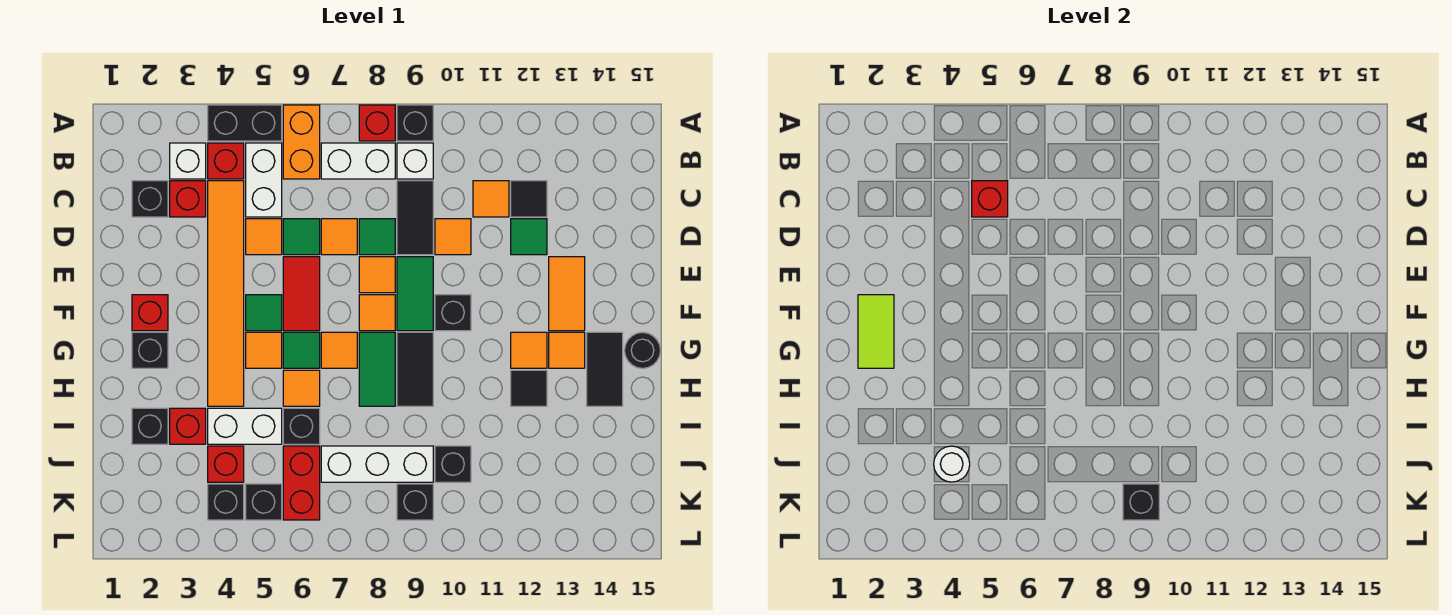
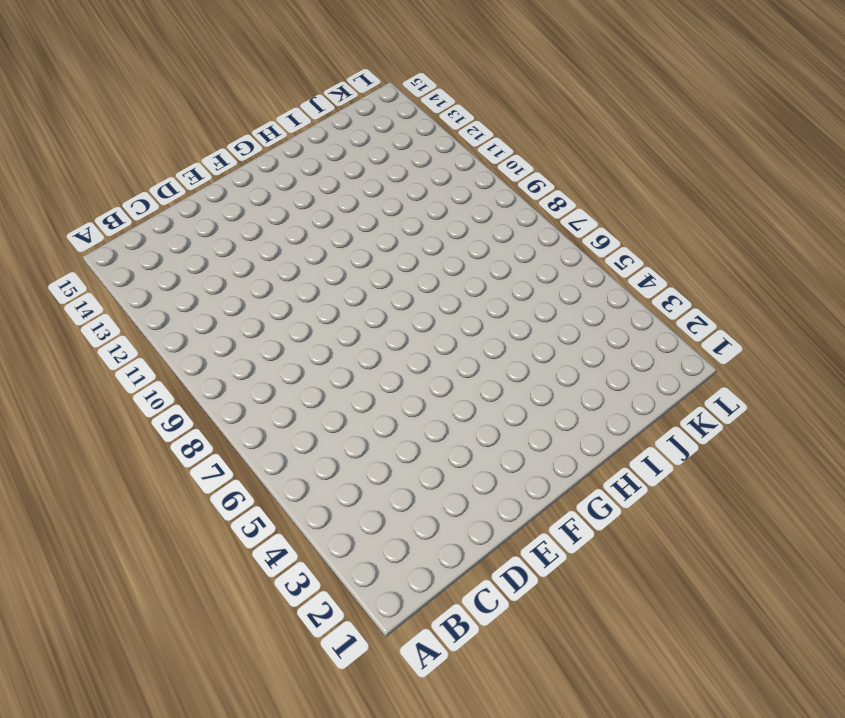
none -> black 1x2 brick [208,105,282,141]
none -> orange 1x2 brick [283,105,320,179]
none -> red 1x1 brick [359,105,395,141]
none -> black 1x1 brick [397,105,433,141]

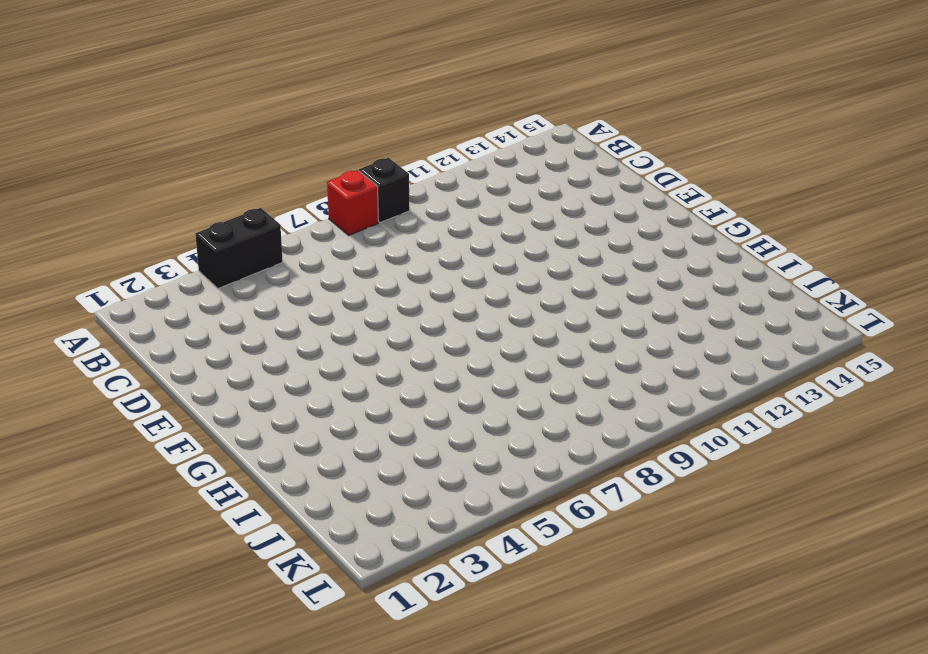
none -> orange 1x2 brick [283,105,320,179]
none -> white 1x1 brick [170,143,206,179]
none -> red 1x1 brick [208,143,244,179]
none -> white 1x2 brick [246,143,282,217]

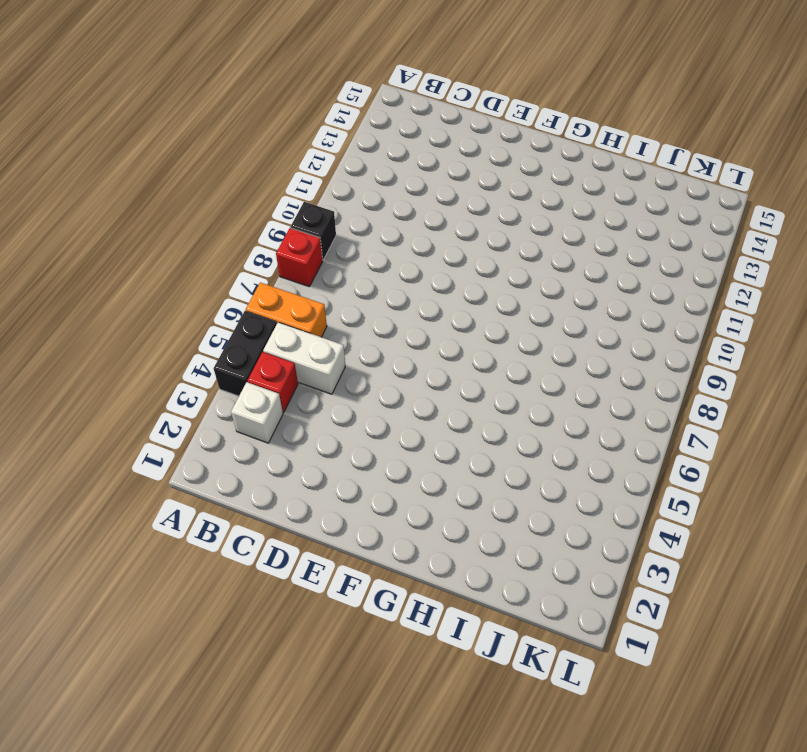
none -> white 1x2 brick [321,143,395,179]
none -> white 1x1 brick [397,143,433,179]
none -> black 1x1 brick [132,181,168,217]
none -> red 1x1 brick [170,181,206,217]

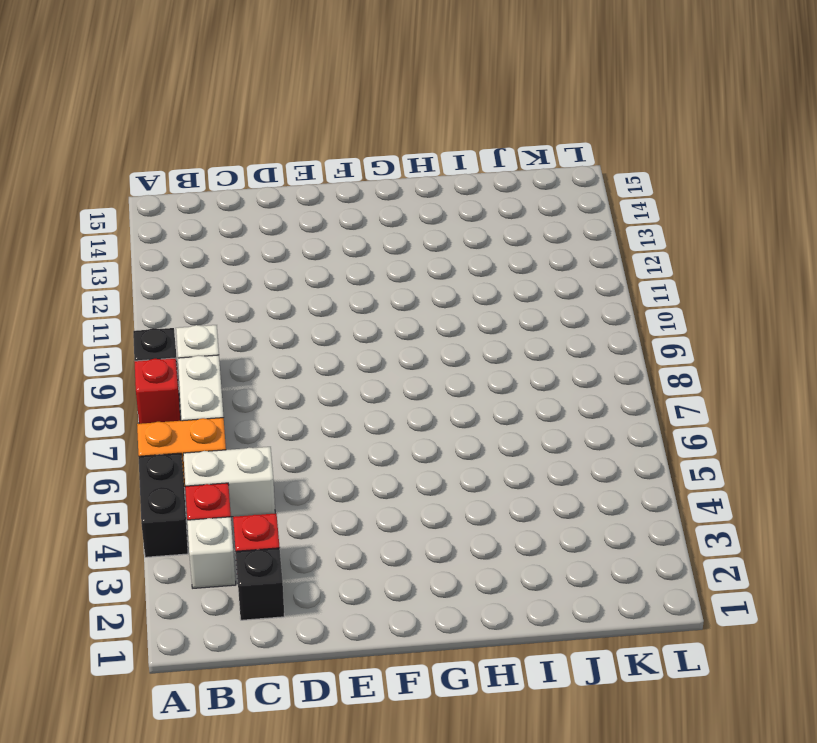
none -> orange 1x6 tile [208,181,244,406]
none -> black 1x2 tile [397,181,433,255]
none -> orange 1x1 tile [473,181,509,217]
none -> black 1x1 tile [511,181,547,217]

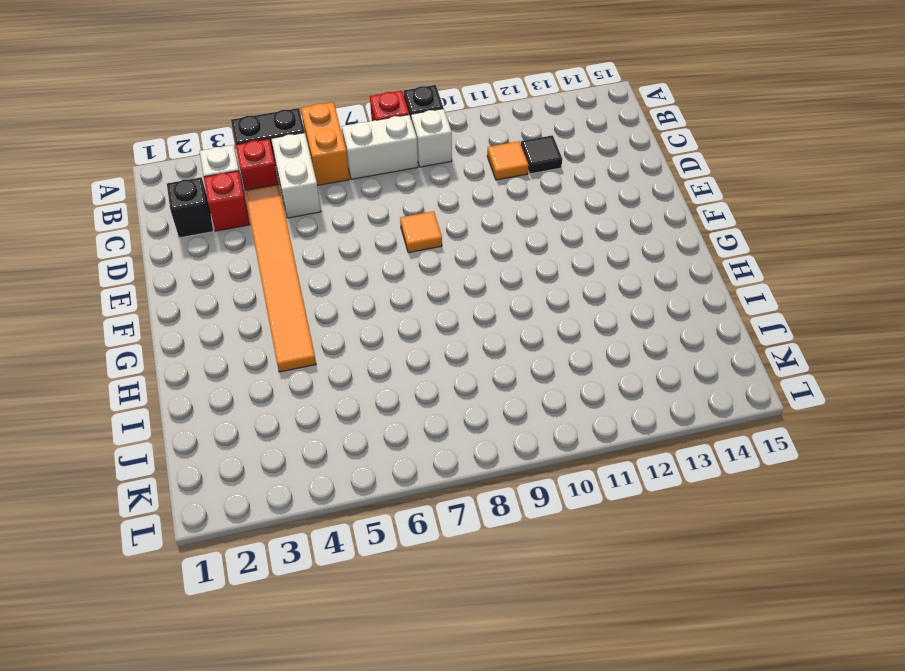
none -> black 1x2 tile [397,181,433,255]
none -> orange 1x1 tile [246,219,282,255]
none -> green 1x1 tile [283,219,320,255]
none -> orange 1x1 tile [321,219,357,255]

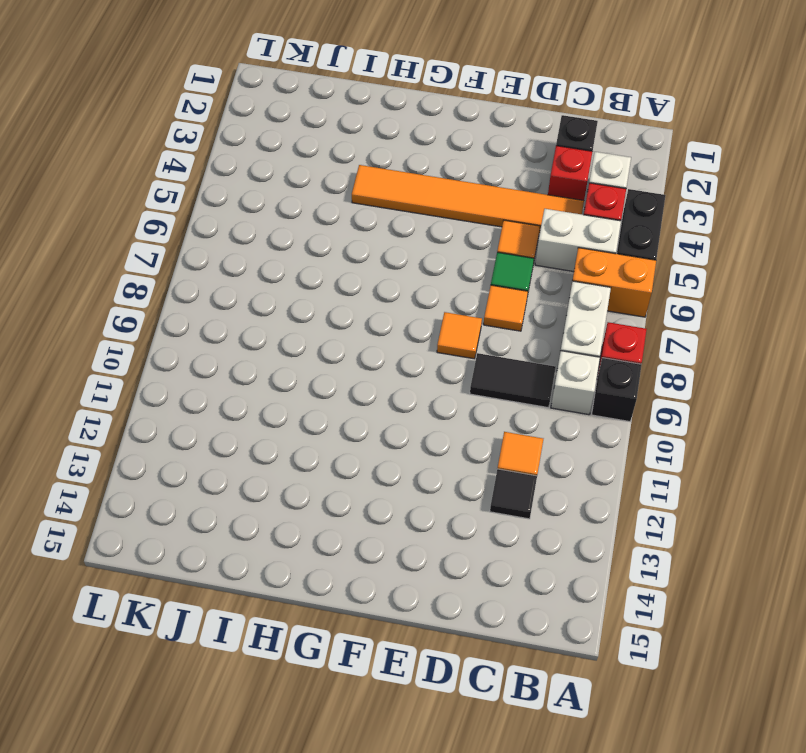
none -> green 1x1 tile [359,219,395,255]
none -> orange 1x1 tile [435,219,471,255]
none -> green 1x1 tile [511,219,547,255]
none -> red 1x2 tile [283,257,320,331]

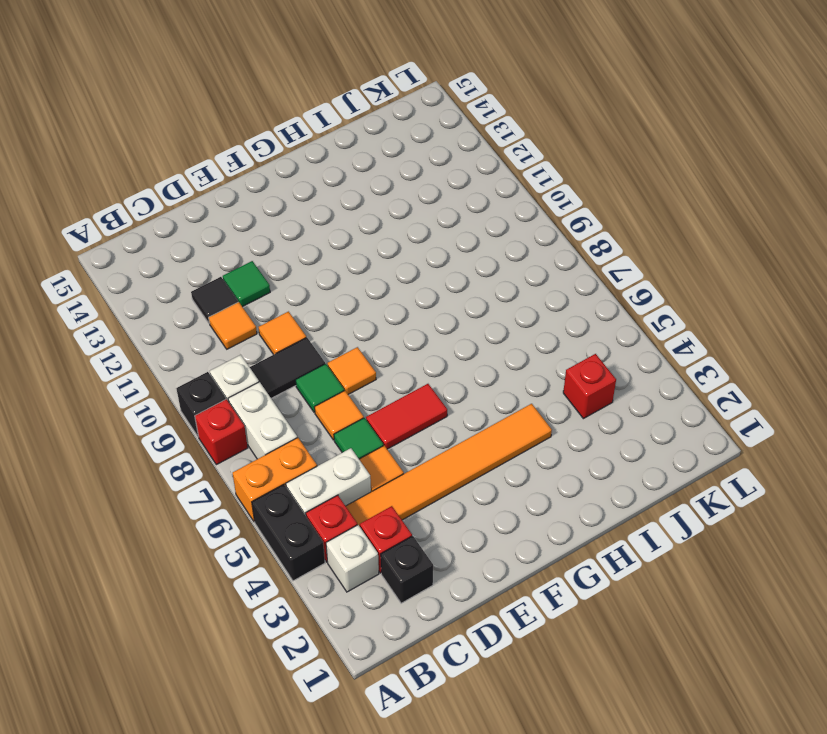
none -> green 1x2 tile [397,257,433,331]
none -> orange 1x2 tile [549,257,585,331]
none -> red 1x1 brick [132,295,168,331]
none -> green 1x1 tile [246,295,282,331]

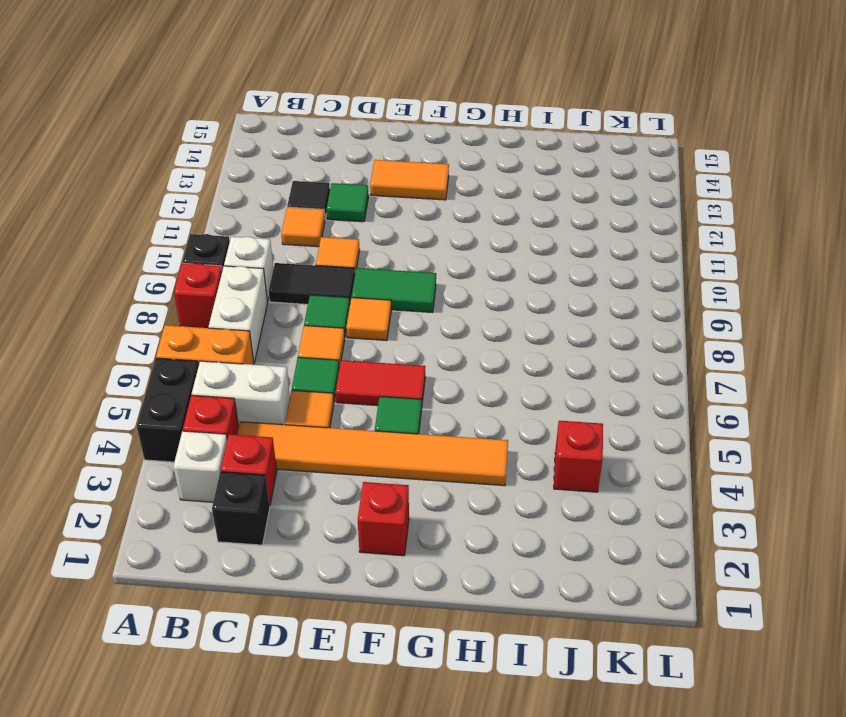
none -> orange 1x1 tile [359,295,395,331]
none -> black 1x1 brick [435,295,471,331]
none -> black 1x1 brick [132,332,168,368]
none -> orange 1x1 tile [246,332,282,368]

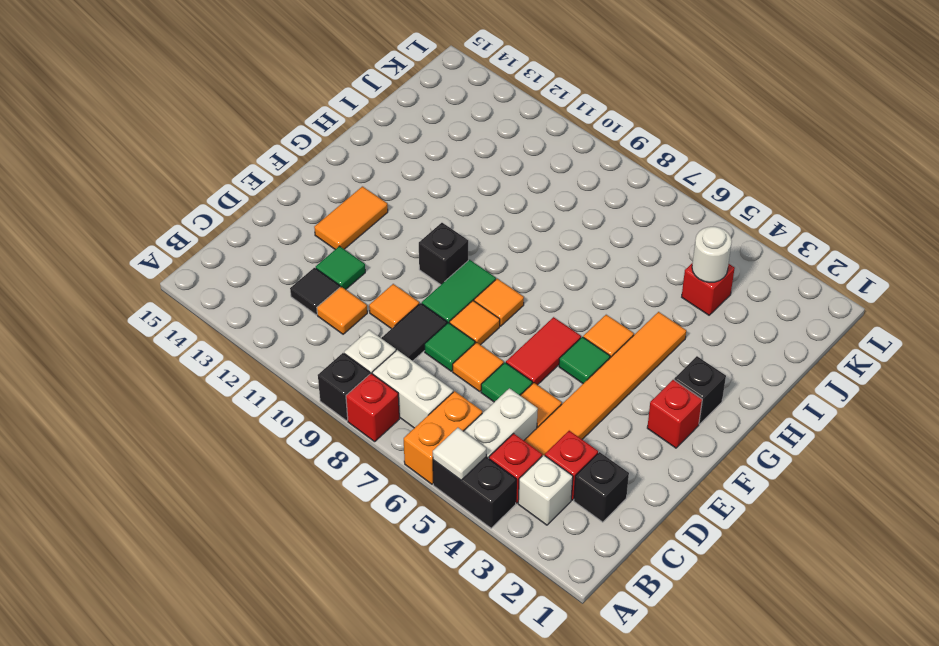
white 1x1 tile [433,428,486,480] -> none
none -> green 1x1 tile [283,332,320,368]
none -> orange 1x1 tile [321,332,357,368]
none -> green 1x2 tile [359,332,395,406]
none -> black 1x2 tile [397,332,433,406]

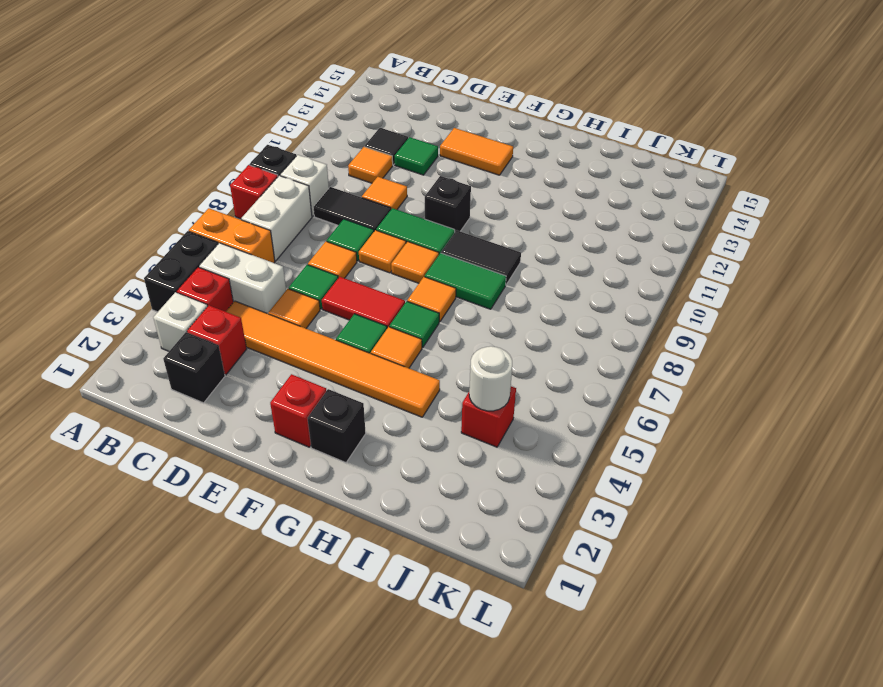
none -> orange 1x1 tile [511,332,547,368]
none -> orange 1x1 tile [549,332,585,368]
none -> black 1x2 tile [587,332,623,406]
none -> black 1x1 round brick [625,332,661,368]

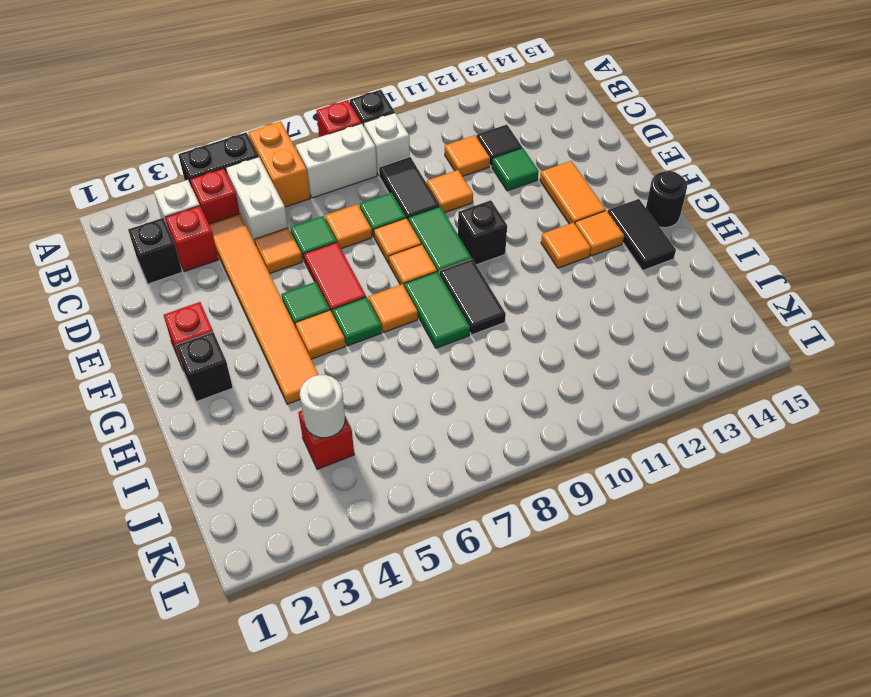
none -> orange 1x1 tile [283,370,320,406]
none -> black 1x1 tile [511,370,547,406]
none -> black 1x1 brick [132,408,168,444]
none -> red 1x1 brick [170,408,206,444]

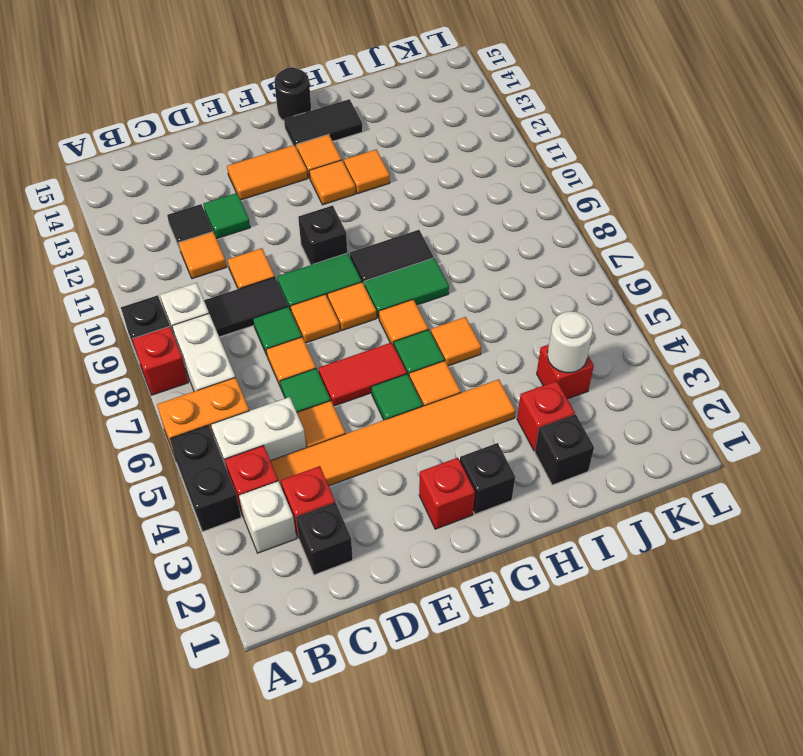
orange 1x1 tile [344,150,390,194] -> black 1x1 tile [511,370,547,406]
none -> white 1x2 brick [208,408,282,444]
none -> black 1x1 brick [283,408,320,444]
none -> red 1x2 brick [283,446,320,520]
none -> white 1x3 brick [321,446,433,482]

